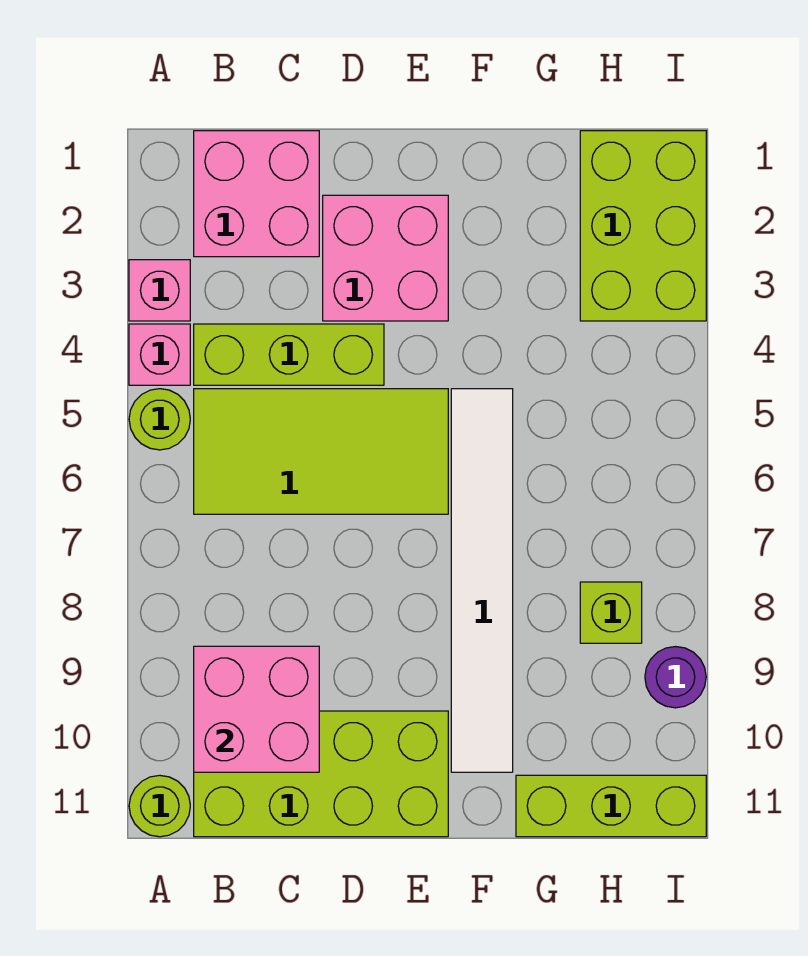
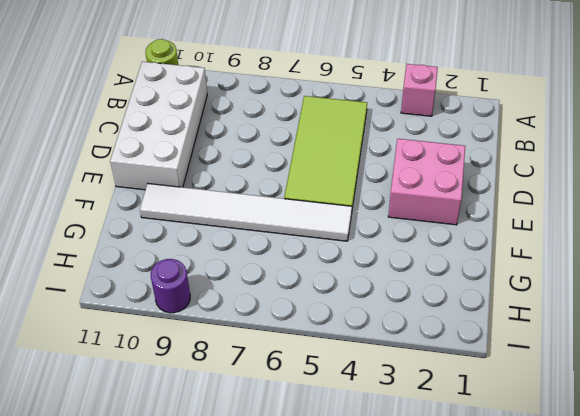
white 2x4 brick [110,62,207,190] -> lime 2x4 brick [194,711,448,837]
none -> pink 1x1 brick [129,324,190,385]
none -> lime 1x1 round brick [129,389,190,450]
none -> pink 2x2 brick [194,131,319,257]

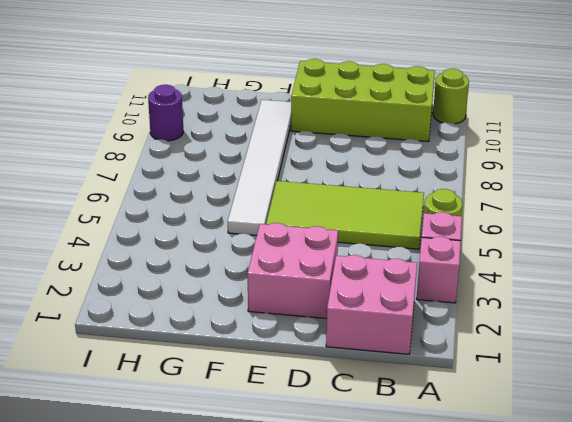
none -> lime 1x3 brick [194,324,384,385]
none -> lime 1x3 brick [516,775,706,837]
none -> lime 2x3 brick [580,131,706,321]

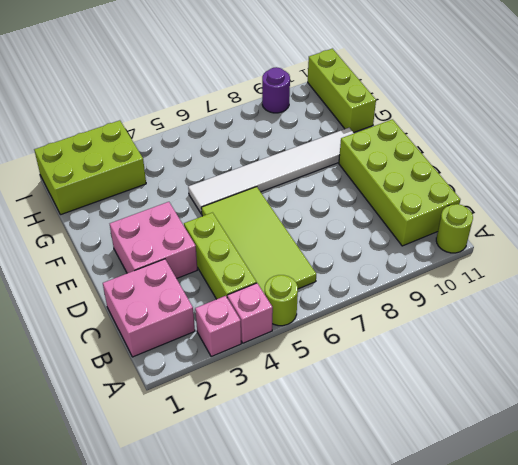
none -> lime 1x1 brick [580,582,642,643]
none -> pink 2x2 brick [194,646,319,772]

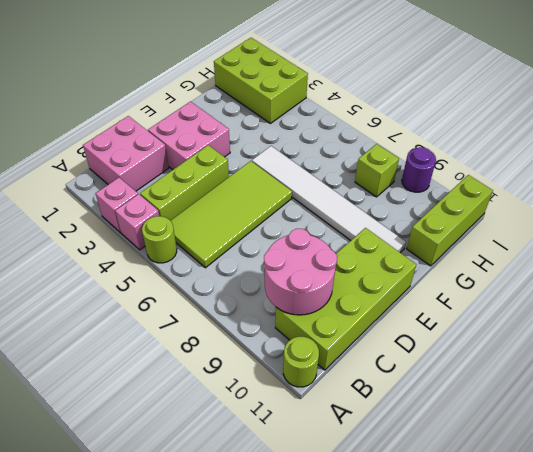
pink 2x2 round brick [264,229,337,315] -> pink 2x2 brick [194,646,319,772]

